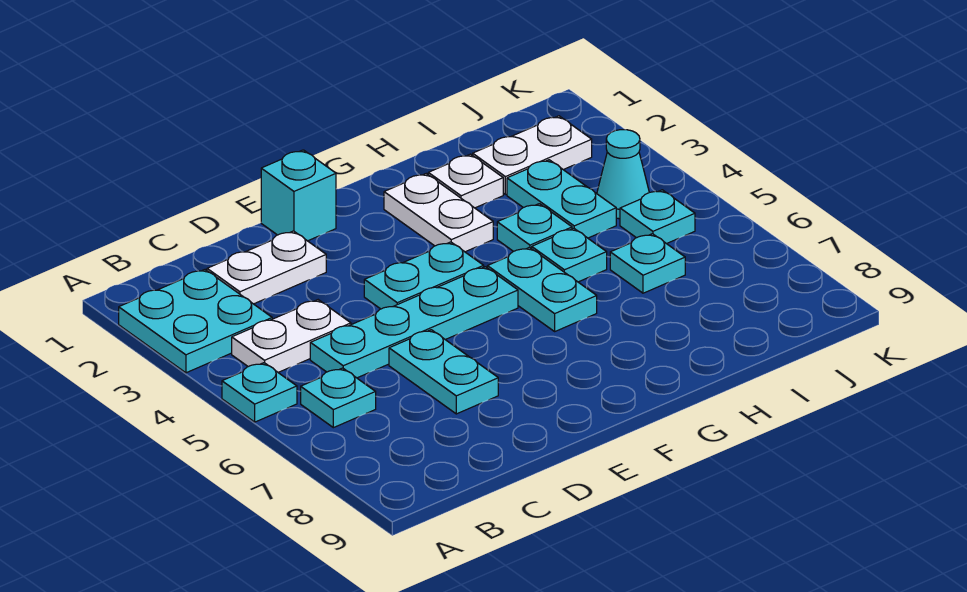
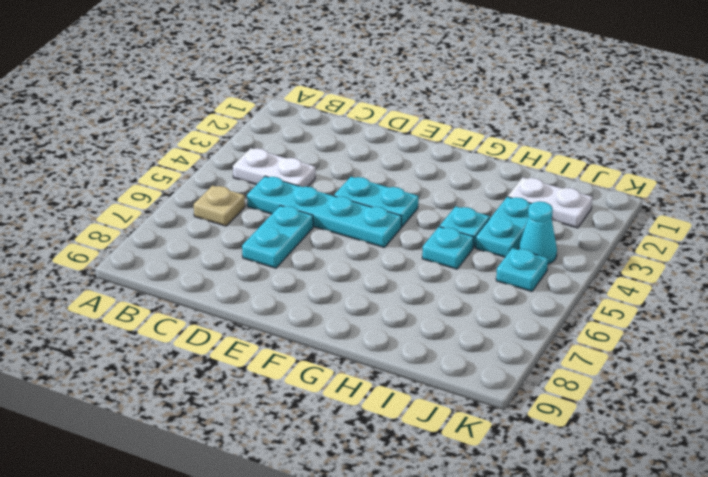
tan 1x1 plate [194,186,245,226] -> cyan 1x1 plate [301,368,376,428]
none -> cyan 2x2 plate [119,270,272,373]
none -> cyan 1x1 plate [222,363,297,422]
none -> white 1x2 plate [207,231,326,304]

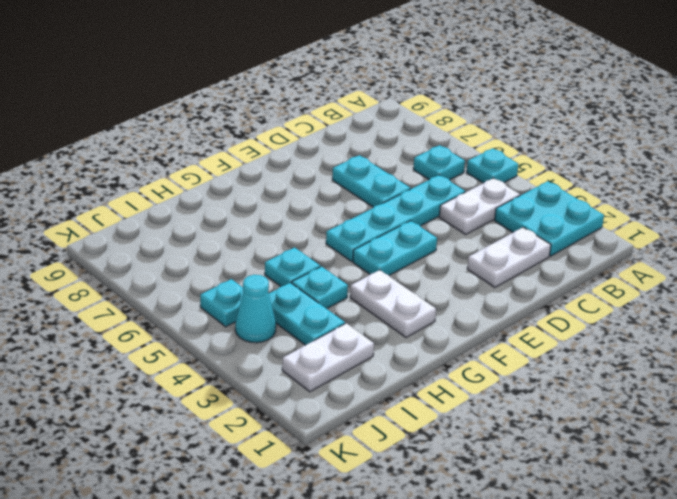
none -> cyan 1x1 brick [261,150,336,241]
none -> cyan 1x2 plate [487,247,597,331]
none -> white 1x1 plate [428,154,503,208]

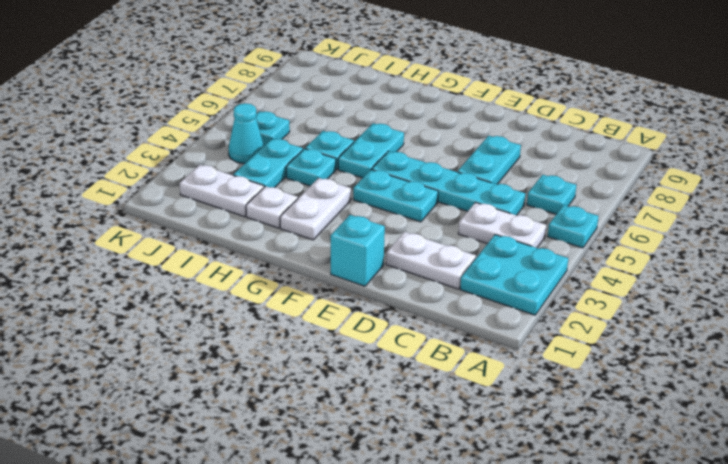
none -> cyan 1x1 plate [610,234,685,293]

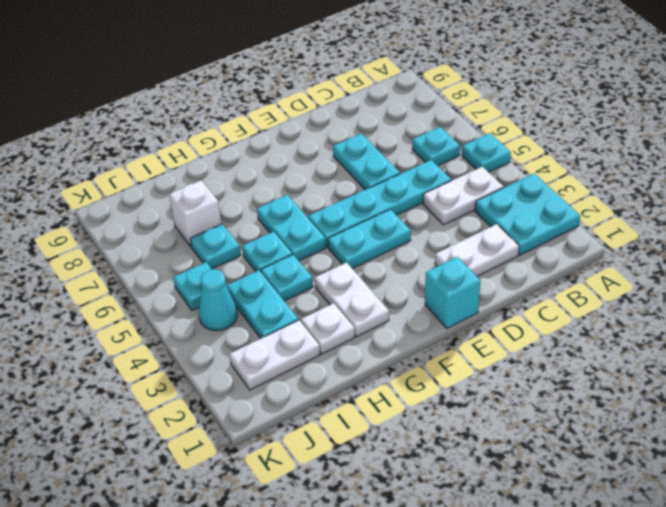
white 1x1 brick [169,180,221,247] -> none

